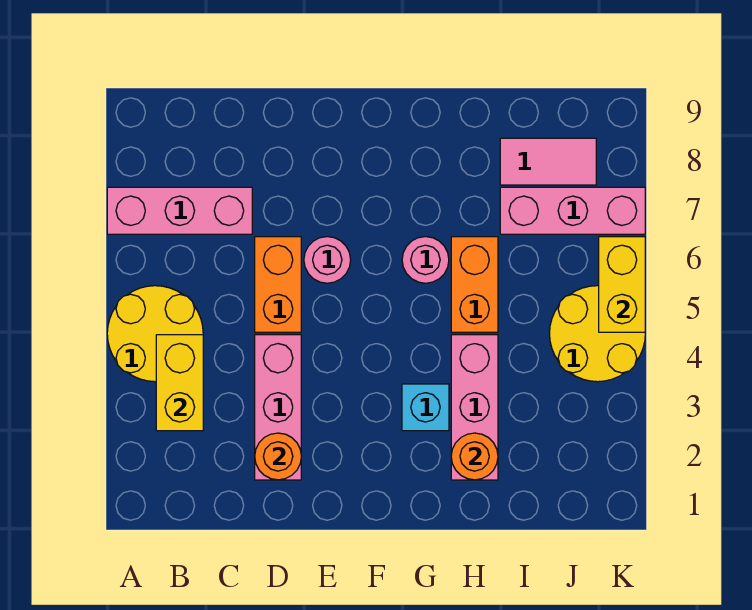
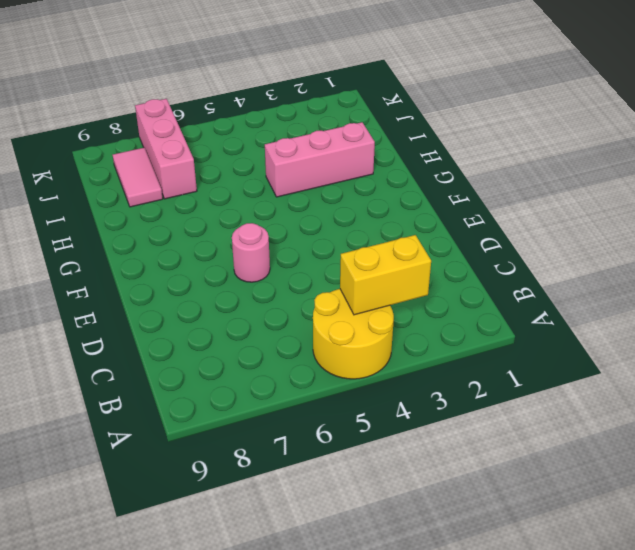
none -> pink 1x3 brick [107,187,252,234]
none -> pink 1x3 brick [255,335,301,480]
none -> orange 1x2 brick [255,237,301,332]

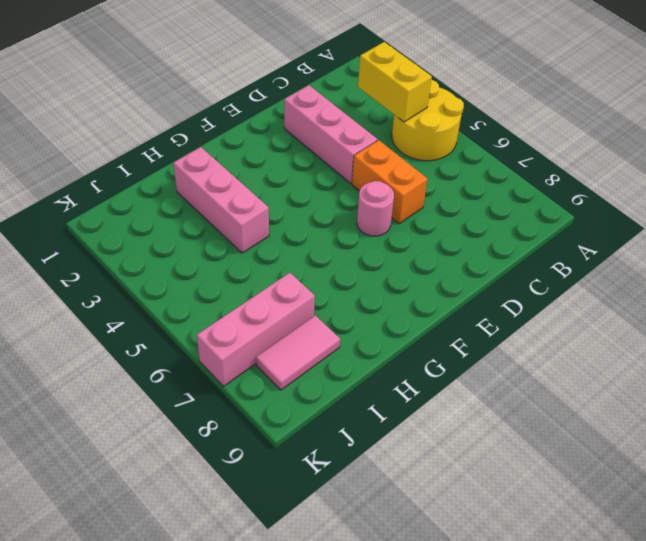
none -> pink 1x3 brick [107,187,252,234]
none -> cyan 1x1 brick [402,384,449,431]
none -> pink 1x1 round brick [402,237,449,283]

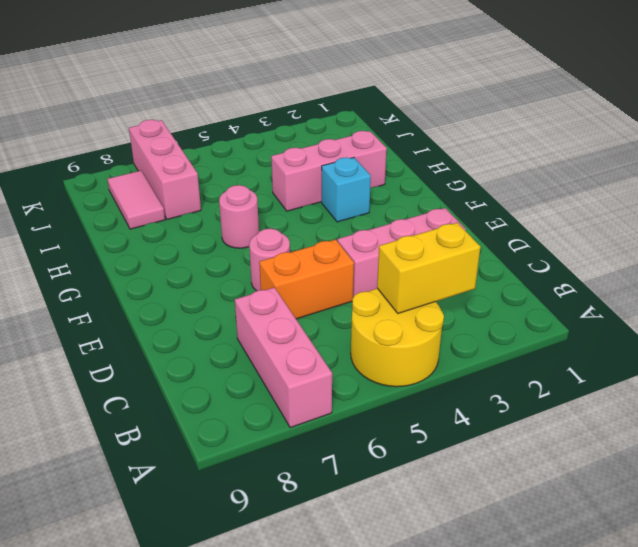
none -> orange 1x2 brick [451,237,498,332]
none -> yellow 2x2 round brick [550,286,645,382]
none -> orange 1x1 round brick [255,433,301,480]

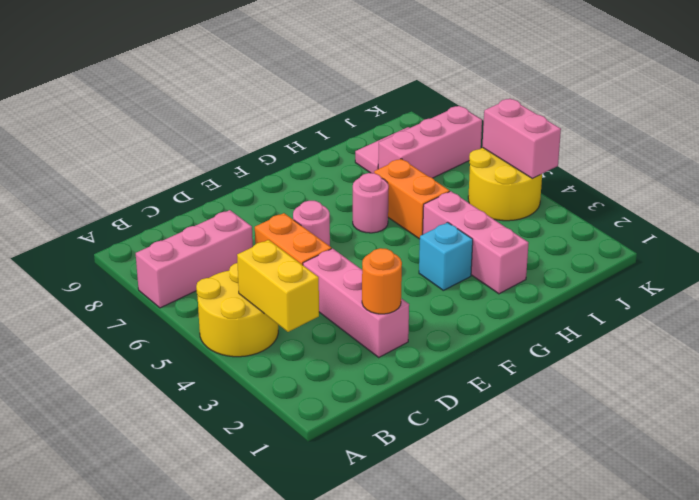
pink 1x2 brick [482,99,561,179] -> yellow 1x2 brick [599,237,645,332]
none -> orange 1x1 round brick [451,433,498,480]

